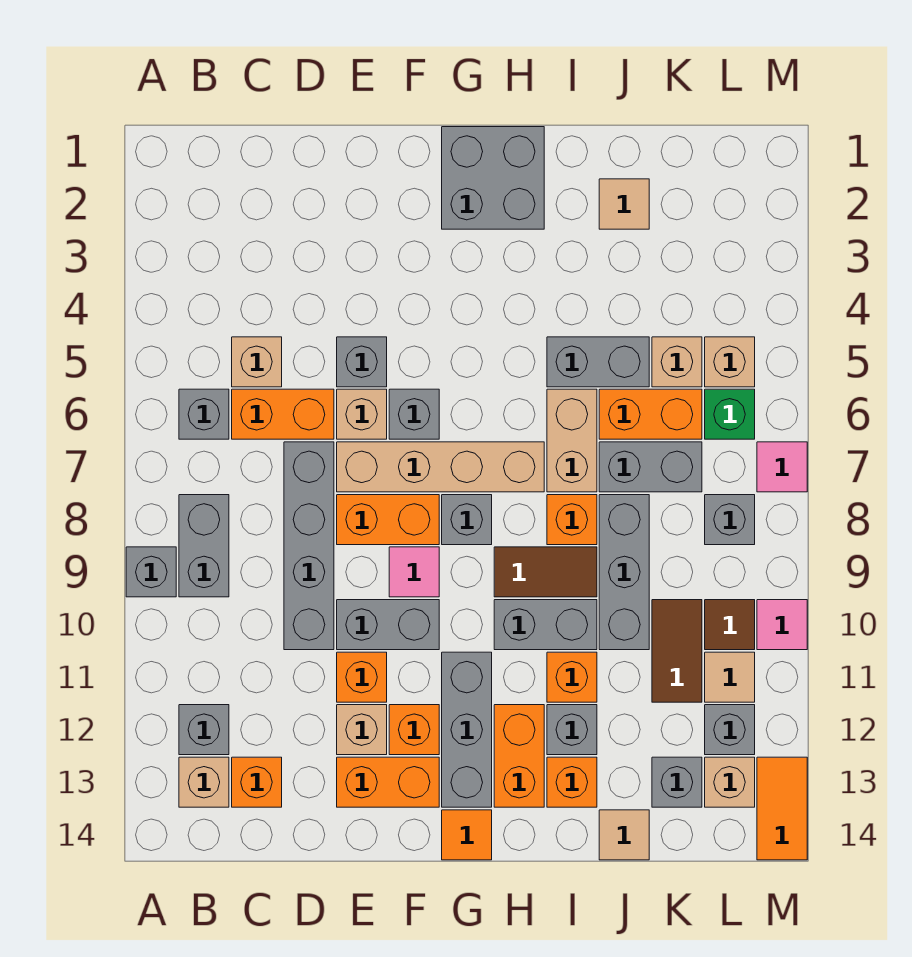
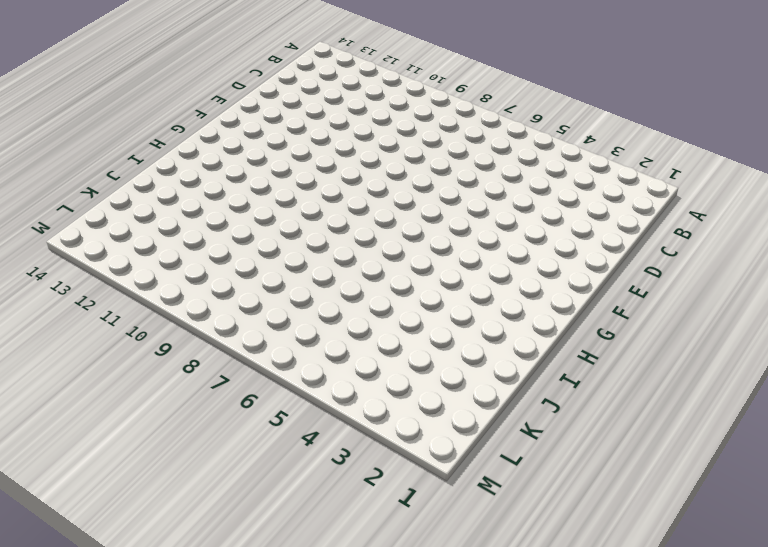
none -> grey 1x1 brick [126,547,176,597]
none -> grey 1x1 brick [179,389,229,439]
none -> grey 1x2 brick [179,495,229,597]
none -> grey 1x1 brick [179,705,229,755]

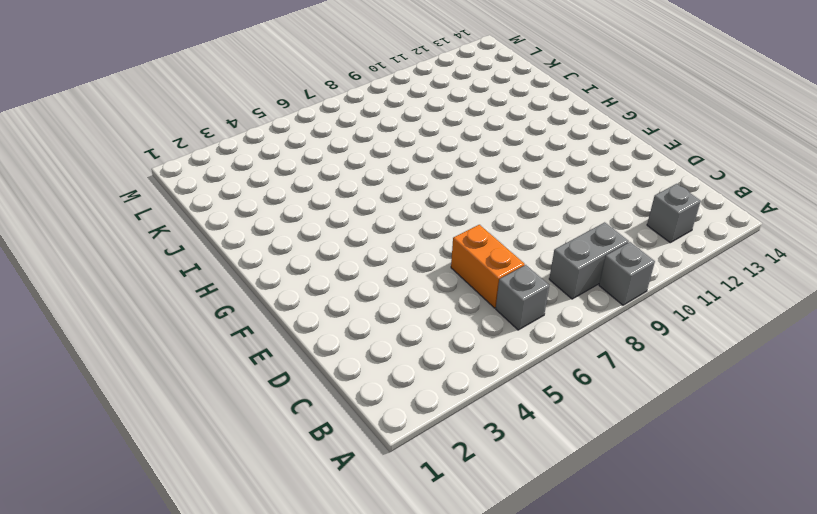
none -> tan 1x1 brick [179,757,229,807]
none -> tan 1x1 brick [232,337,282,387]
none -> orange 1x1 brick [232,757,282,807]
none -> grey 1x4 brick [284,442,334,650]

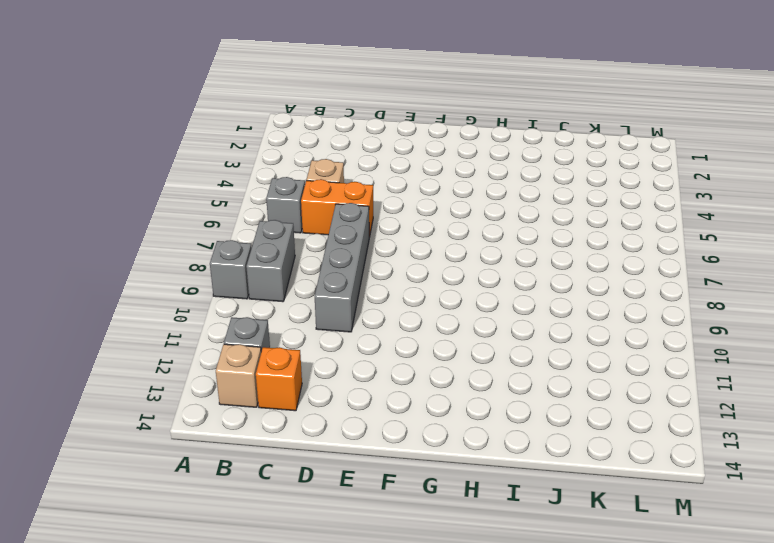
none -> grey 1x1 brick [337,337,387,387]
none -> tan 1x1 brick [337,389,387,439]
none -> tan 1x4 brick [337,442,544,492]
none -> orange 1x2 brick [337,495,439,545]

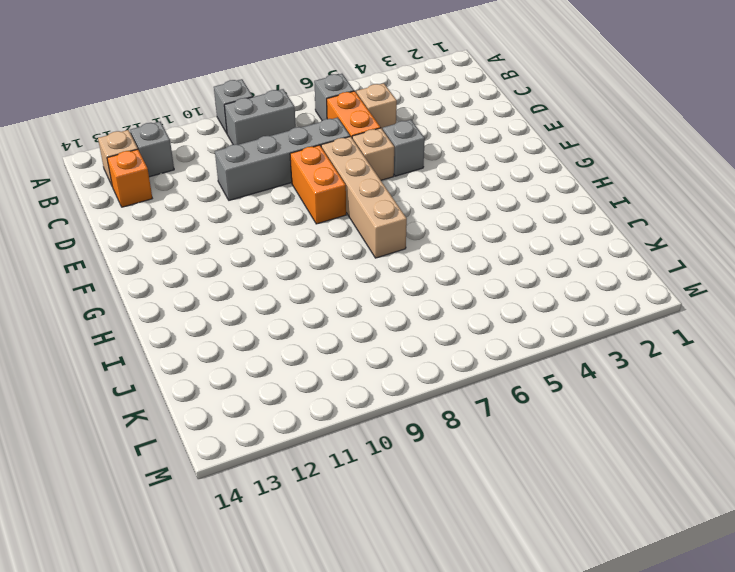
none -> grey 1x2 brick [337,600,439,650]
none -> orange 1x1 brick [337,652,387,702]
none -> tan 1x1 brick [337,705,387,755]
none -> orange 1x2 brick [337,757,439,807]

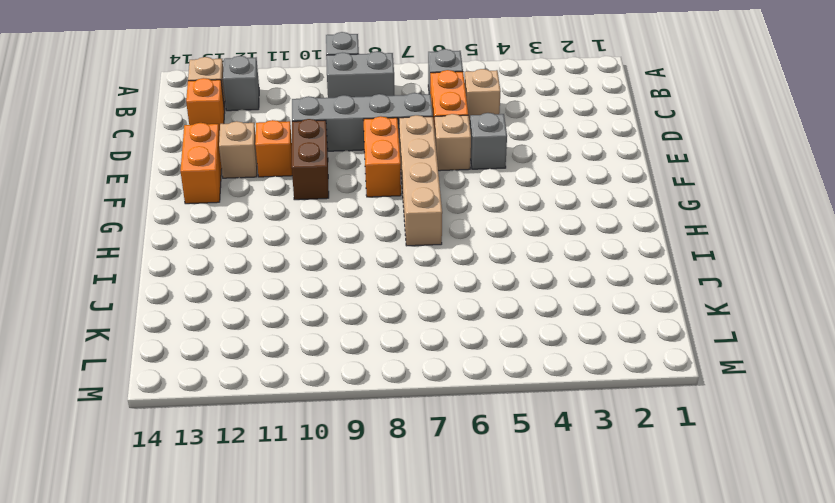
brown 1x2 brick [292,119,329,200] -> grey 1x2 brick [337,600,439,650]
none -> grey 1x1 brick [389,389,439,439]
none -> pink 1x1 tile [389,547,439,597]
none -> orange 1x1 brick [389,705,439,755]
none -> grey 2x2 brick [442,127,544,229]

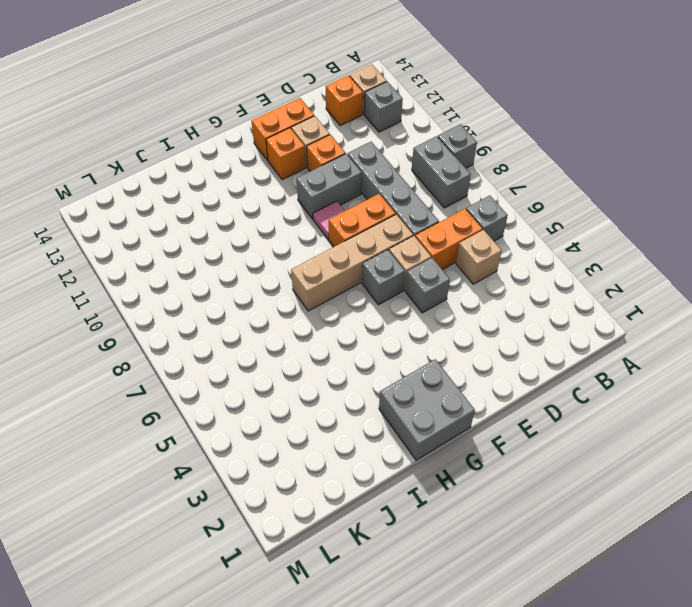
none -> grey 1x1 brick [442,495,492,545]
none -> grey 1x3 brick [442,652,492,807]
none -> orange 1x1 tile [442,810,492,860]
none -> brown 1x2 tile [494,547,597,597]

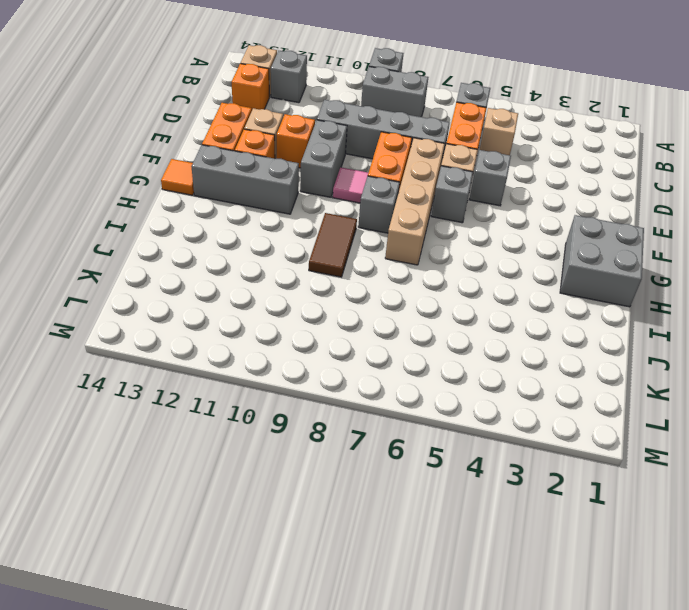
none -> grey 1x2 brick [494,600,597,650]
none -> orange 1x2 brick [494,705,544,807]
none -> grey 1x2 brick [547,337,649,387]
none -> tan 1x2 brick [547,389,597,492]

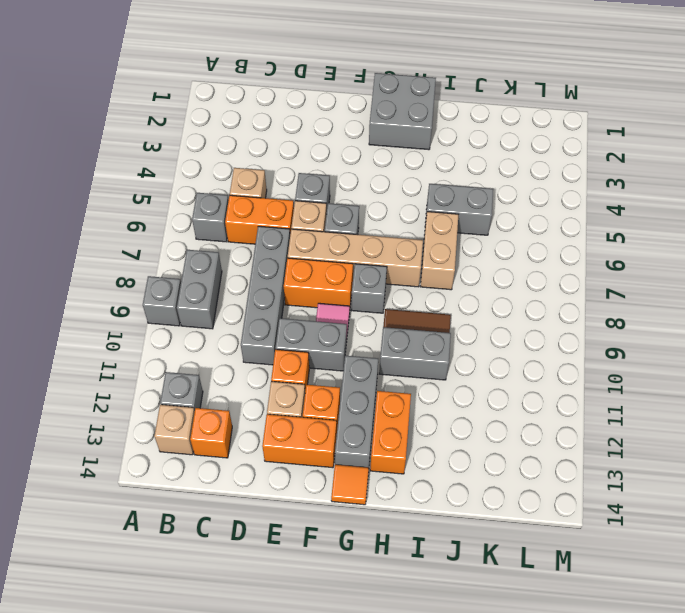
none -> orange 1x1 brick [547,495,597,545]
none -> orange 1x1 brick [547,652,597,702]
none -> grey 1x1 brick [547,705,597,755]
none -> orange 1x1 brick [547,757,597,807]

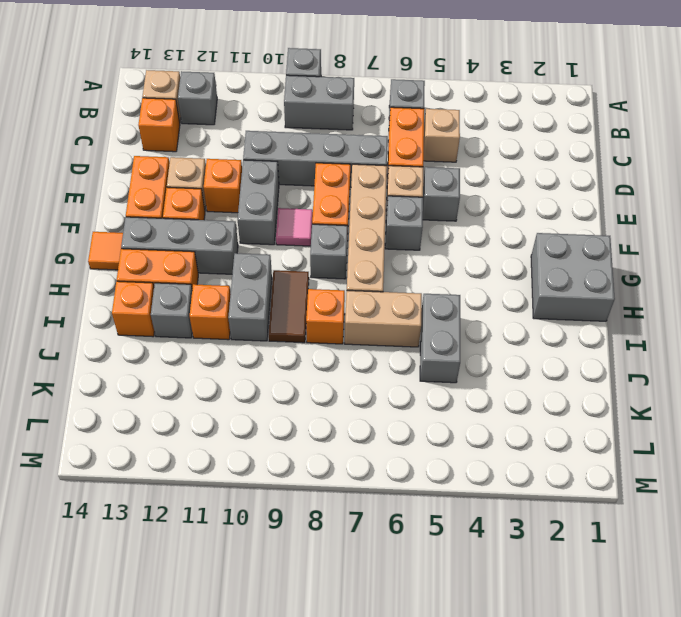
none -> tan 1x1 tile [599,179,649,229]
none -> orange 1x2 brick [599,389,702,439]
none -> grey 1x2 brick [599,442,702,492]
none -> grey 1x3 brick [599,495,649,650]

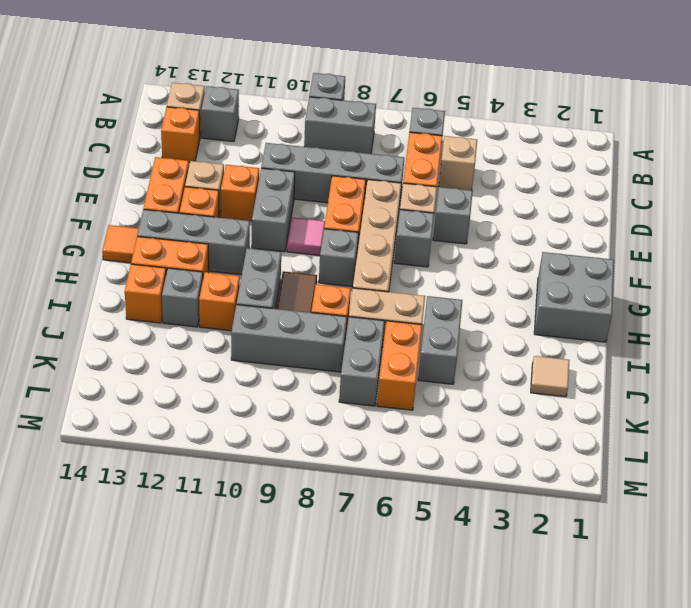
none -> tan 1x1 tile [599,810,649,860]
none -> tan 1x1 brick [652,337,702,387]
none -> brown 1x2 tile [652,600,702,702]
none -> grey 1x1 brick [652,757,702,807]

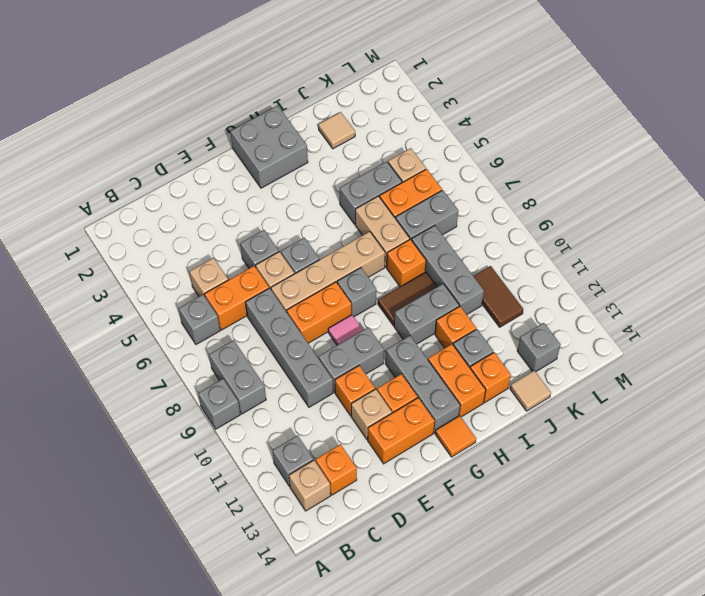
none -> tan 1x1 brick [705,337,755,387]
none -> green 1x1 brick [705,389,755,439]
none -> grey 1x1 brick [705,495,755,545]
none -> brown 1x1 tile [705,600,755,650]

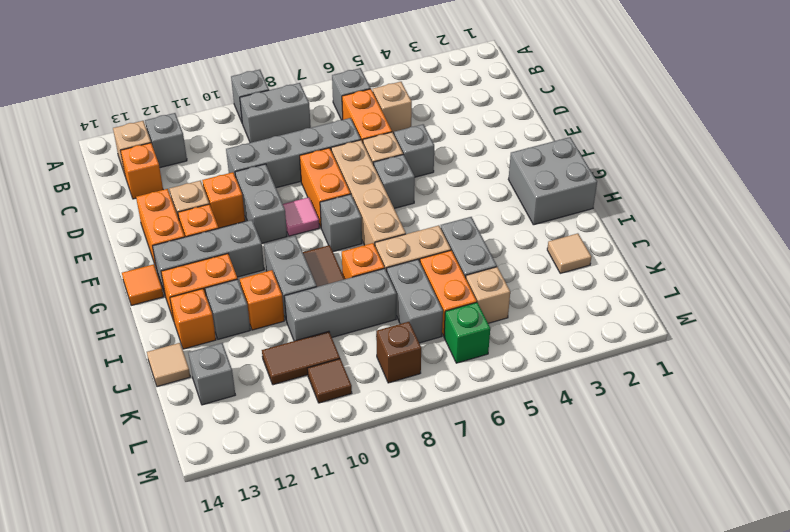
brown 1x1 brick [376,322,421,383] -> grey 1x1 brick [705,495,755,545]
none -> tan 1x1 brick [705,337,755,387]
none -> tan 1x1 tile [705,652,755,702]
none -> grey 1x1 brick [705,705,755,755]
none -> tan 1x1 brick [705,757,755,807]

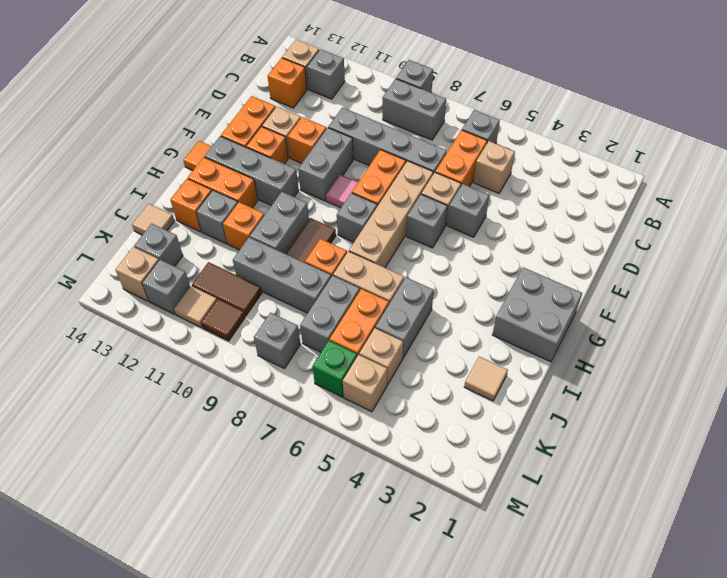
none -> pink 1x1 tile [757,442,807,492]
none -> pink 1x1 tile [757,600,807,650]
none -> orange 1x2 tile [757,757,807,860]

